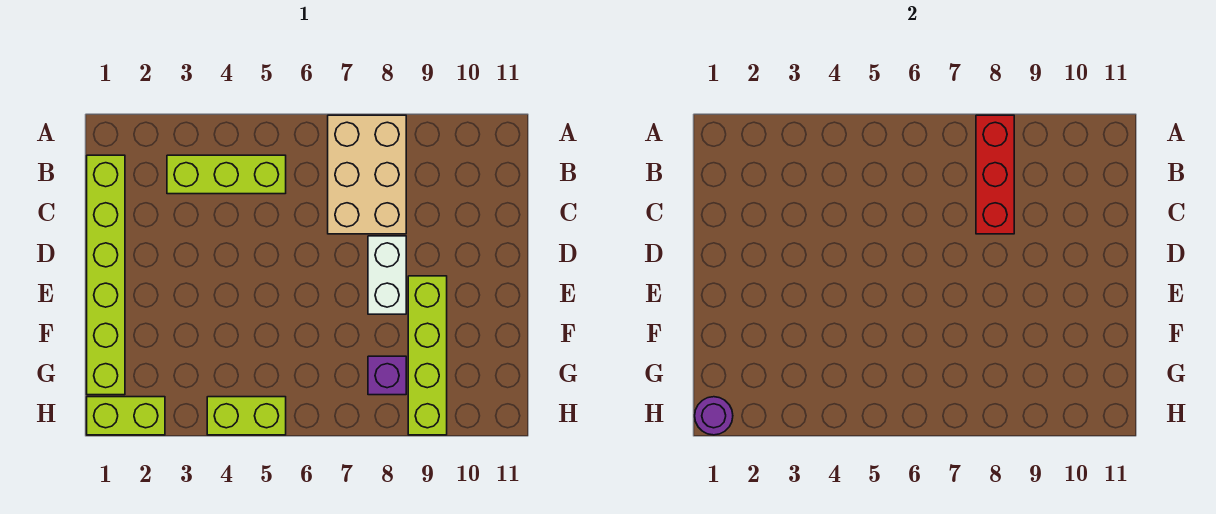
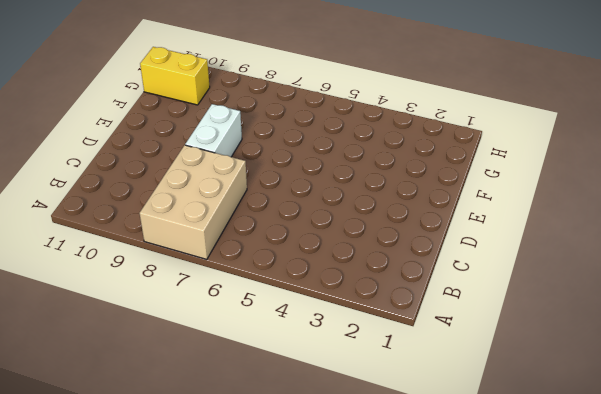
yellow 1x2 brick [140,47,210,105] -> none
none -> lime 1x6 brick [87,155,125,395]
none -> lime 1x3 brick [167,155,286,194]

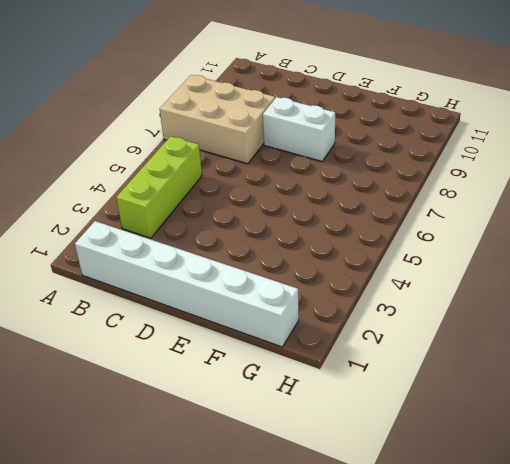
white 1x6 brick [75,221,299,347] -> lime 1x6 brick [87,155,125,395]
none -> lime 1x4 brick [408,276,447,435]
none -> purple 1x1 brick [368,356,406,395]

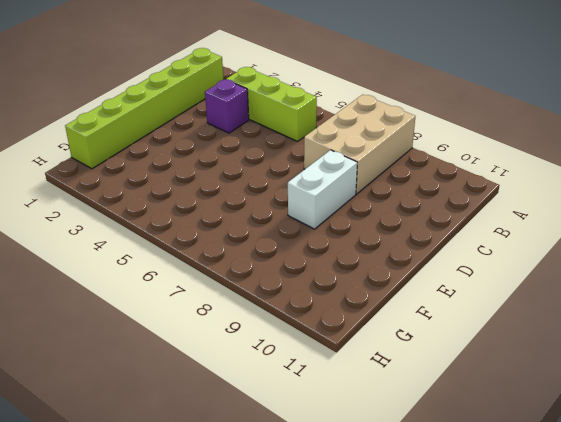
purple 1x1 brick [205,80,249,133] -> purple 1x1 brick moved to [368,356,406,395]
none -> lime 1x4 brick [408,276,447,435]
none -> lime 1x2 brick [87,397,165,435]

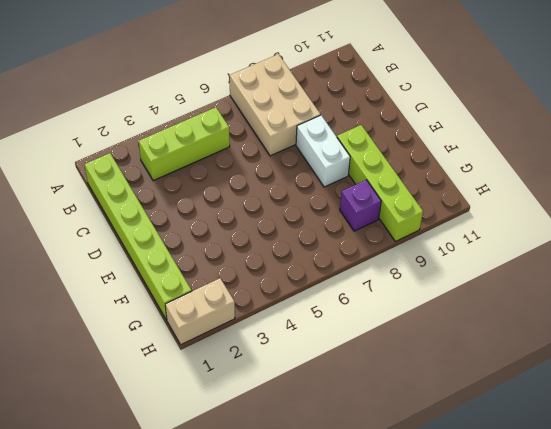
tan 1x2 brick [165,278,235,345] -> lime 1x2 brick [87,397,165,435]
none -> lime 1x2 brick [207,397,286,435]
none -> red 1x3 brick [976,115,1014,234]

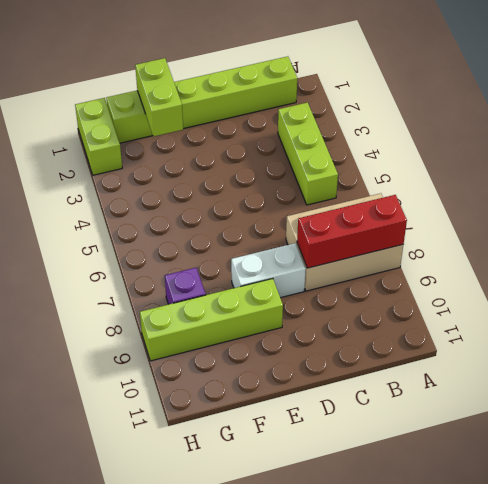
lime 1x2 brick [135,58,183,136] -> lime 1x2 brick moved to [207,397,286,435]
none -> purple 1x1 round brick [695,397,733,435]

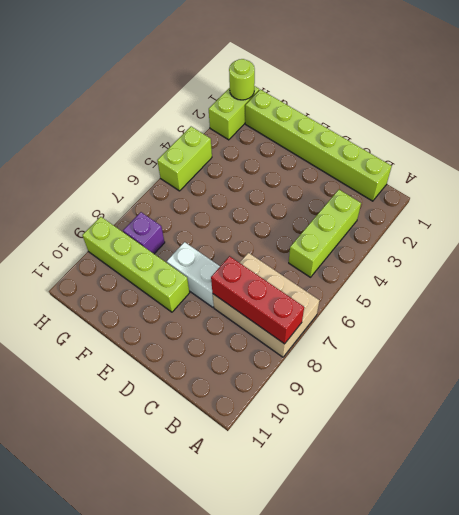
lime 1x1 round brick [229,59,255,100] -> purple 1x1 round brick [695,397,733,435]

